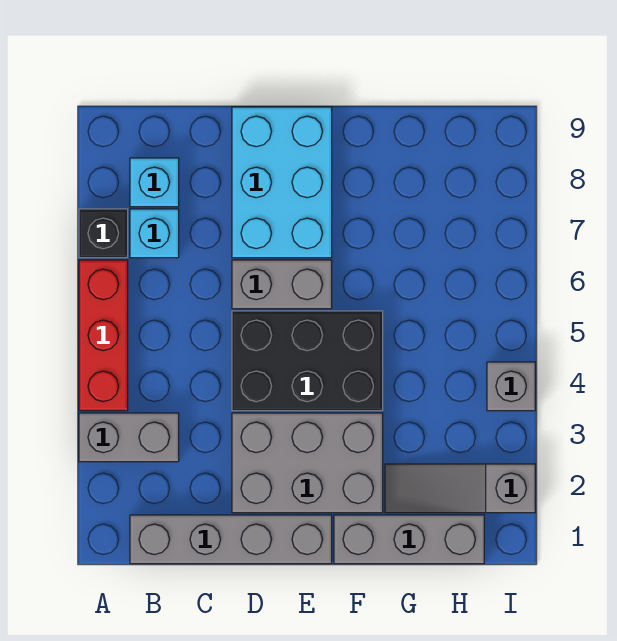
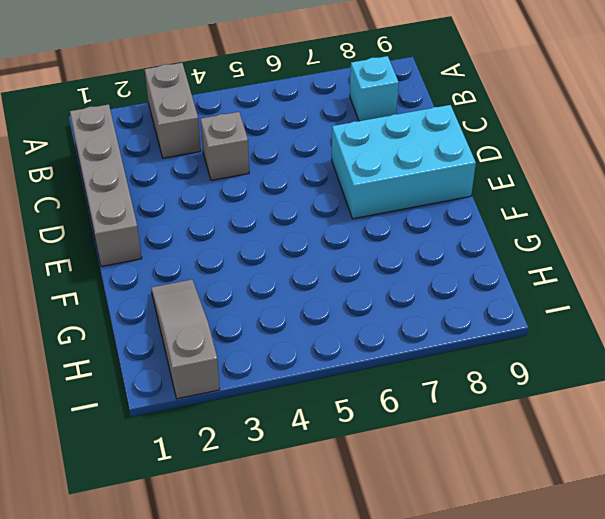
grey 1x1 brick [201,112,249,180] -> grey 1x1 brick moved to [487,362,535,411]
none -> red 1x3 brick [79,260,128,411]
none -> black 1x1 brick [79,209,128,258]
none -> cyan 1x1 brick [130,209,179,258]

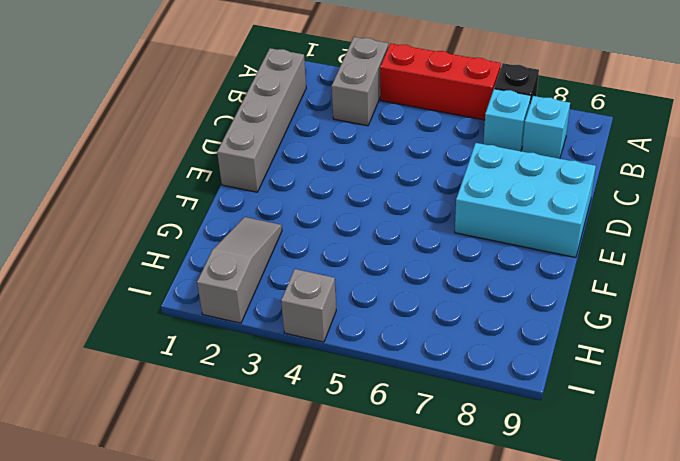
none -> grey 2x3 brick [232,413,383,513]
none -> black 2x3 brick [232,311,383,411]
none -> grey 1x2 brick [232,260,332,309]

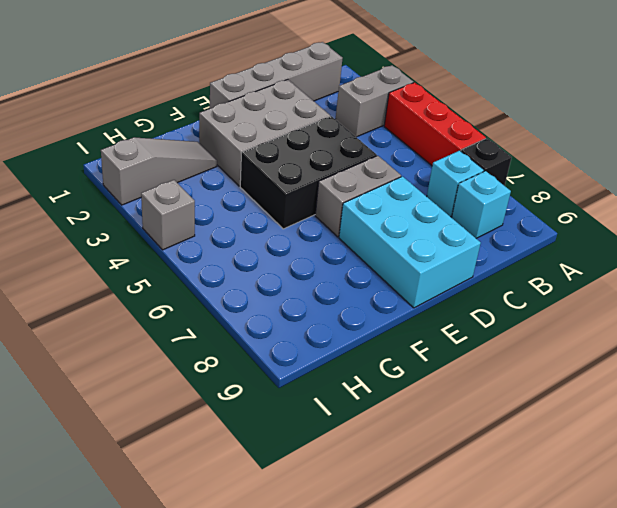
none -> grey 1x3 brick [334,515,484,564]

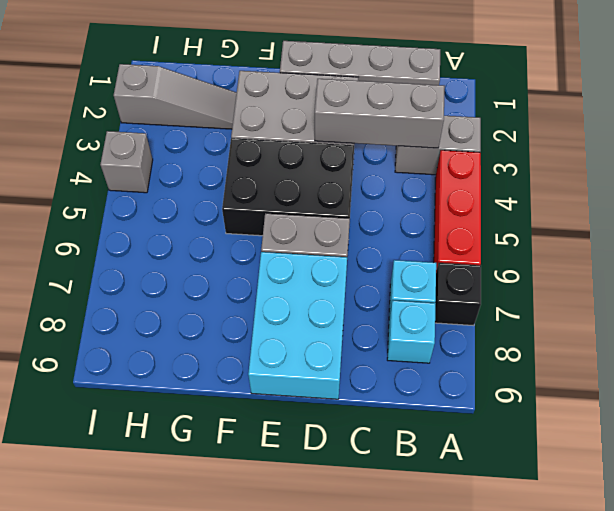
grey 1x3 brick [315,79,445,148] -> grey 1x3 brick moved to [334,515,484,564]

